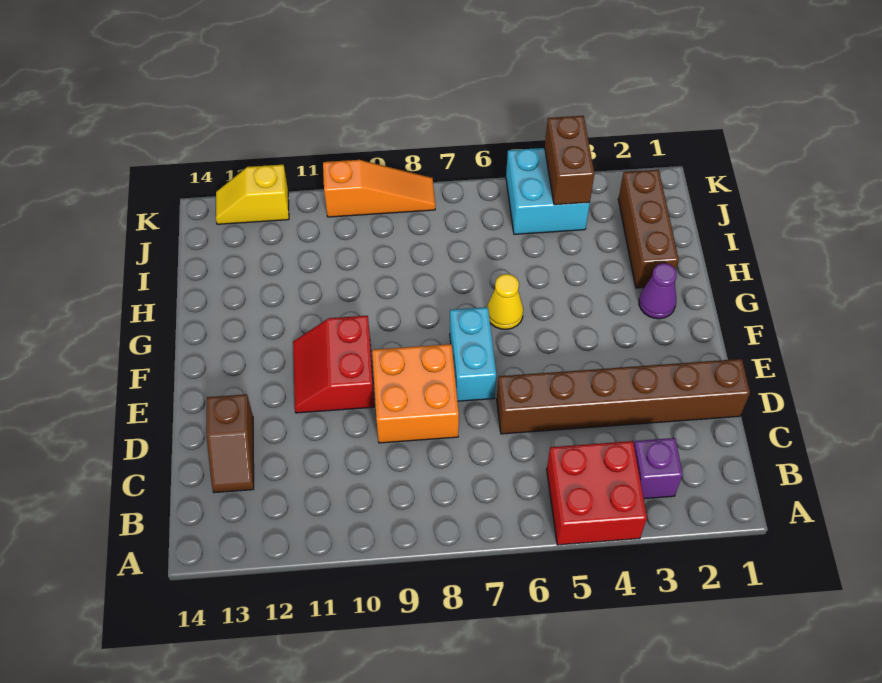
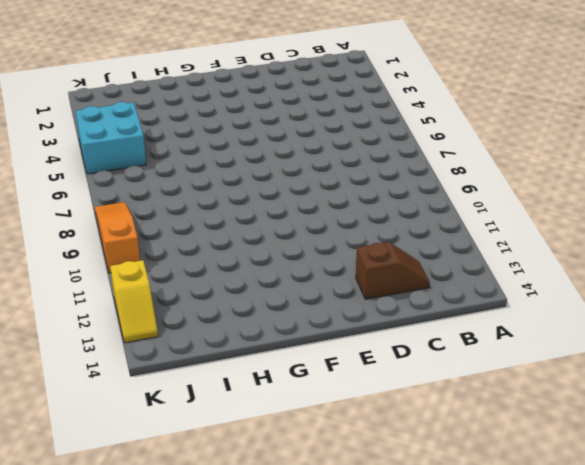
none -> red 2x2 brick [547,441,647,545]
none -> purple 1x1 brick [634,438,683,499]
none -> brown 1x6 brick [497,359,750,434]

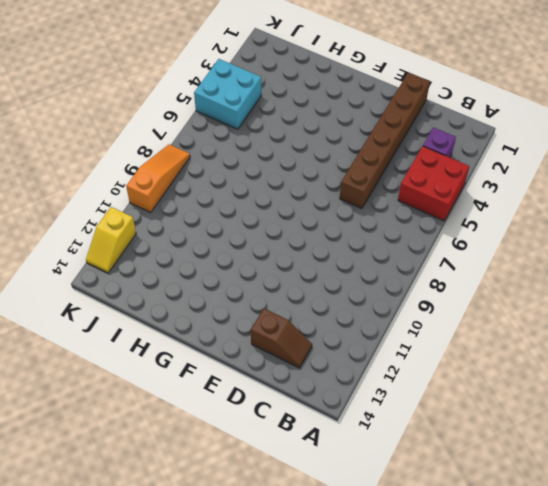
none -> orange 2x2 brick [372,344,459,443]
none -> cyan 1x2 brick [450,307,496,401]
none -> red 2x2 slope [293,316,374,413]

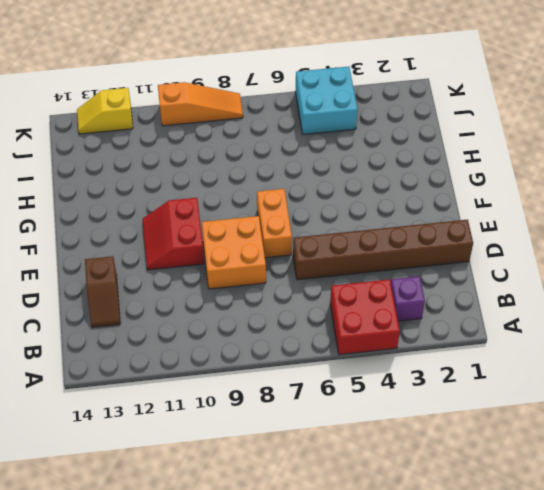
orange 1x2 brick [257,189,292,258] -> cyan 1x2 brick [450,307,496,401]
none -> purple 1x1 cone [639,263,677,319]
none -> yellow 1x1 cone [487,274,523,329]
none -> brown 1x3 brick [618,170,679,288]

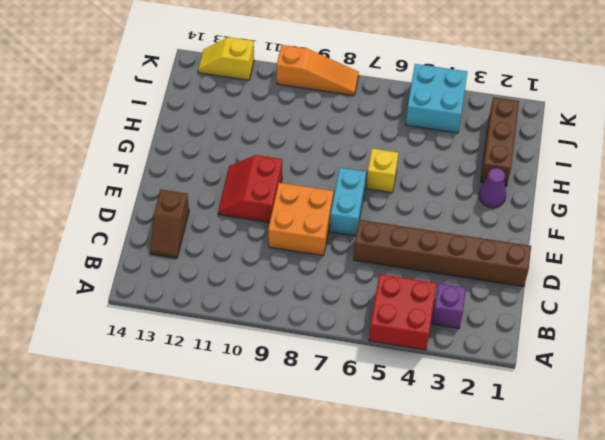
yellow 1x1 brick [366,149,398,193] -> yellow 1x1 cone [487,274,523,329]
none -> brown 1x2 brick [545,116,594,205]

